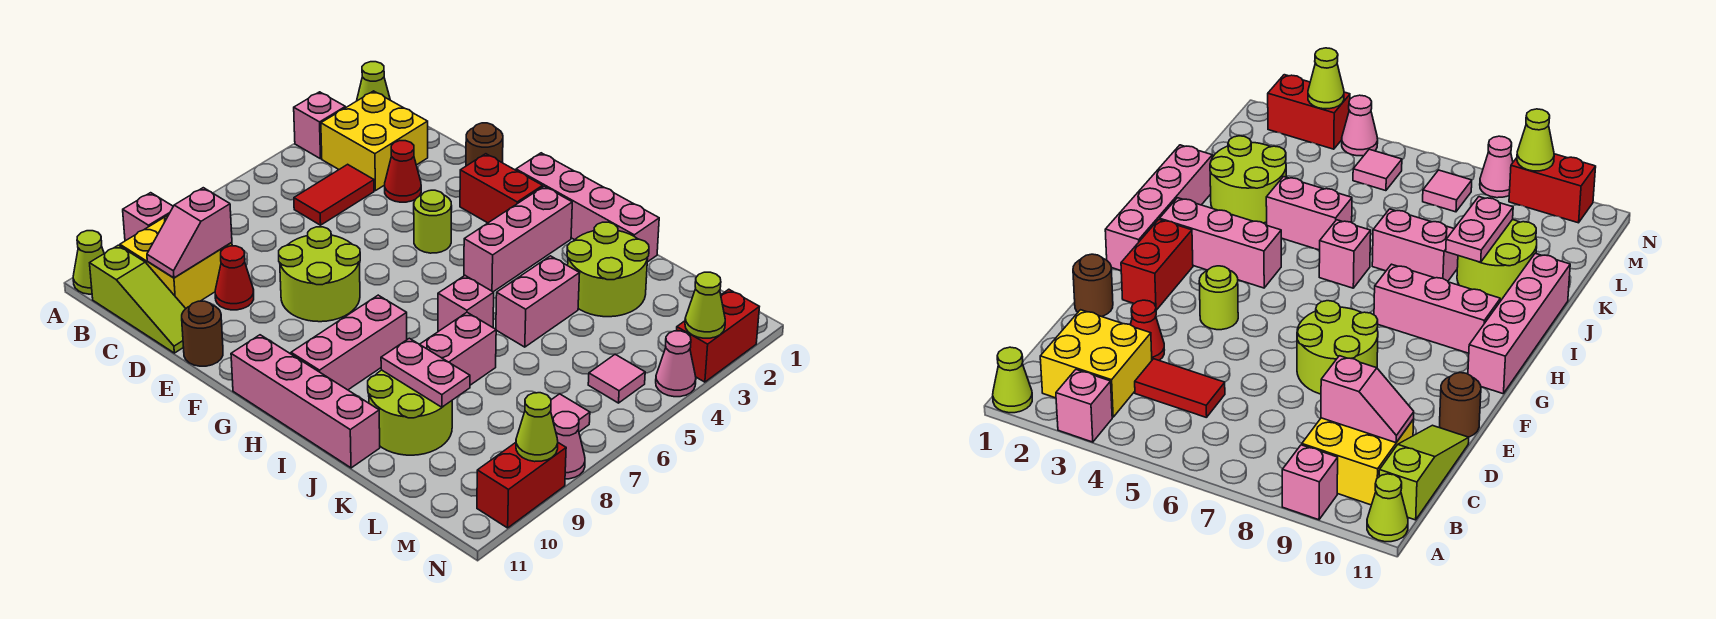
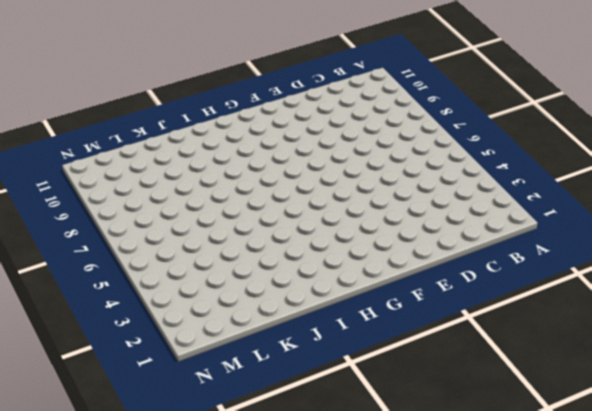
none -> lime 1x1 cone [357,62,390,101]
none -> pink 1x1 brick [294,92,345,159]
none -> pink 1x1 brick [123,193,173,241]
none -> lime 1x1 cone [73,231,104,294]

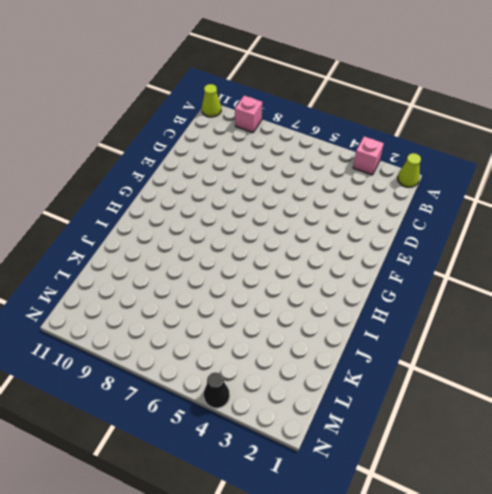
black 1x1 cone [204,372,230,408] -> pink 1x1 cone [656,331,696,397]
none -> yellow 2x2 brick [321,91,428,191]
none -> yellow 2x2 brick [120,214,232,308]
none -> lime 1x3 slope [90,245,186,353]
none -> red 1x2 tile [294,164,374,225]

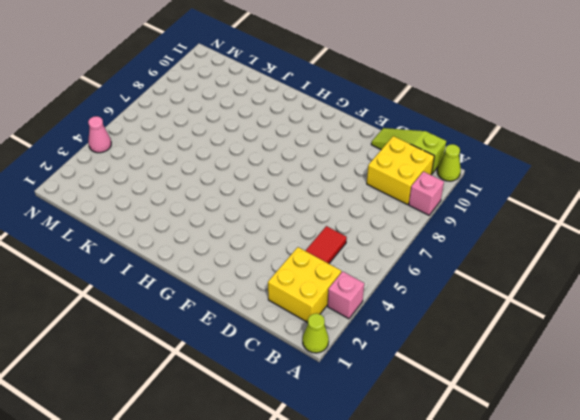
none -> red 1x1 cone [385,141,421,202]
none -> red 1x1 cone [215,246,254,310]
none -> brown 1x1 round brick [466,123,503,166]
none -> lime 2x2 round brick [279,227,360,322]

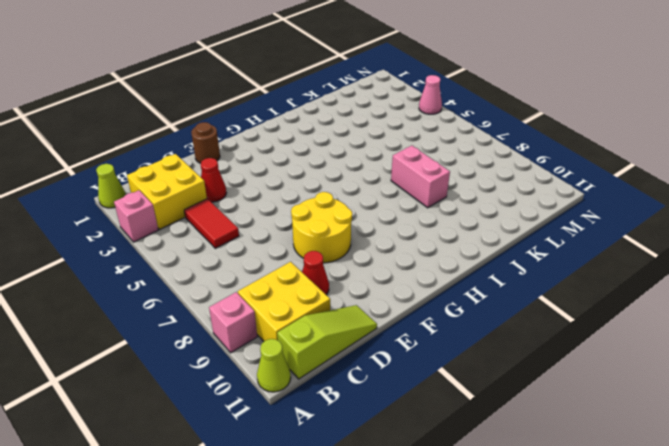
yellow 2x2 round brick [291,192,352,263] -> lime 2x2 round brick [279,227,360,322]
none -> brown 1x1 round brick [182,301,223,366]
none -> red 1x2 brick [460,154,543,223]
none -> lime 1x1 round brick [414,190,452,253]
none -> pink 1x4 brick [516,153,659,262]

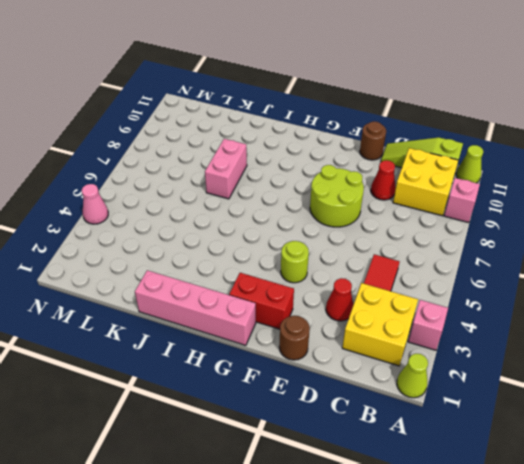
none -> pink 1x4 brick [231,335,380,468]
none -> pink 1x3 brick [464,186,572,292]
none -> pink 1x3 brick [291,295,407,390]
none -> pink 1x1 brick [438,276,494,331]

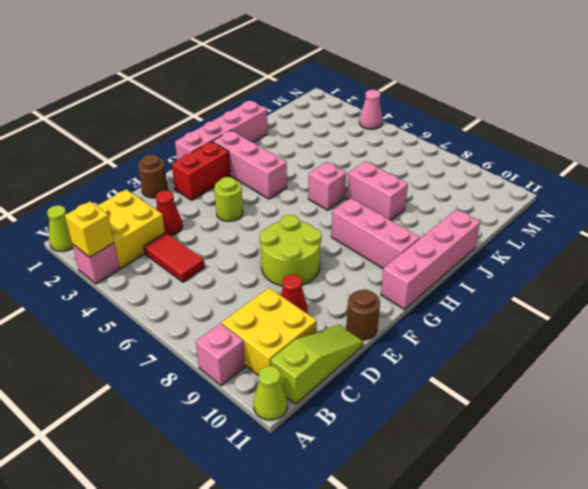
yellow 1x1 brick [65,201,114,257] -> none
none -> lime 2x2 round brick [567,222,649,317]
none -> pink 1x2 brick [496,256,580,347]
none -> lime 2x2 round brick [368,370,452,455]
none -> pink 1x1 tile [588,354,645,403]

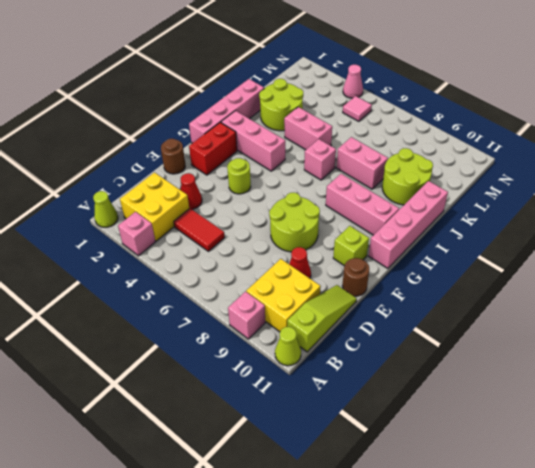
lime 1x1 brick [333,226,369,266] -> none
none -> pink 1x1 tile [551,394,590,432]
none -> red 1x2 brick [677,289,759,382]
none -> pink 1x1 cone [553,412,585,479]
none -> red 1x2 brick [477,443,566,528]

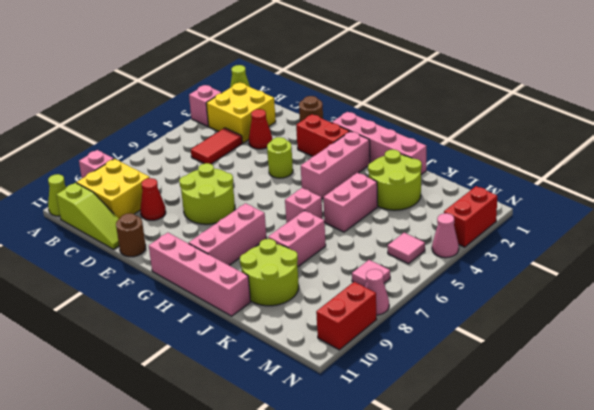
none -> pink 1x2 slope [147,188,232,278]
none -> pink 1x2 plate [381,338,470,407]
none -> lime 1x1 cone [685,272,725,338]
none -> lime 1x1 cone [516,393,558,462]

